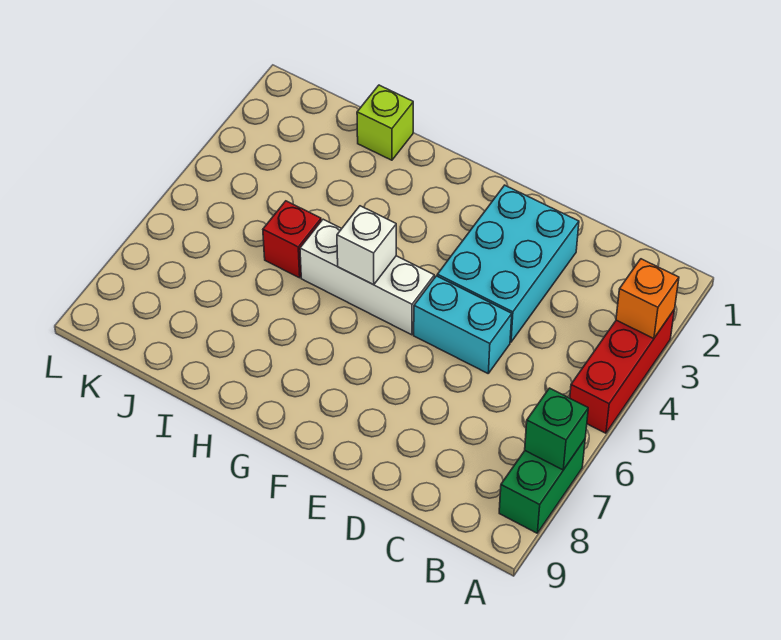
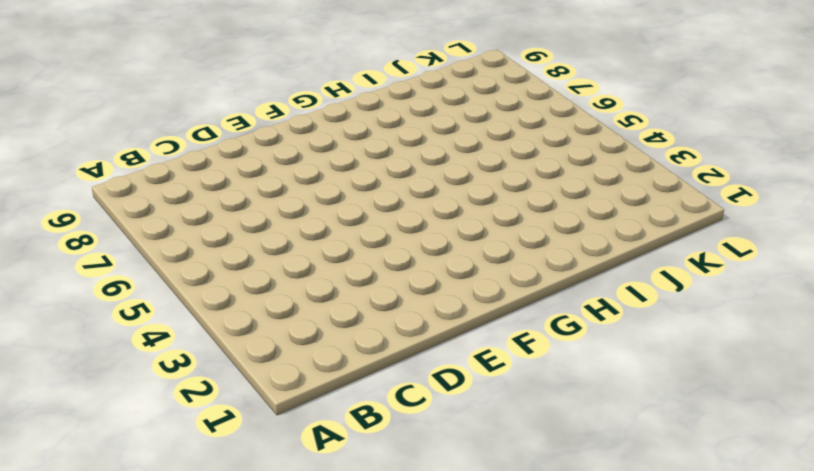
none -> red 1x3 brick [570,310,674,433]
none -> green 1x2 brick [499,440,585,533]

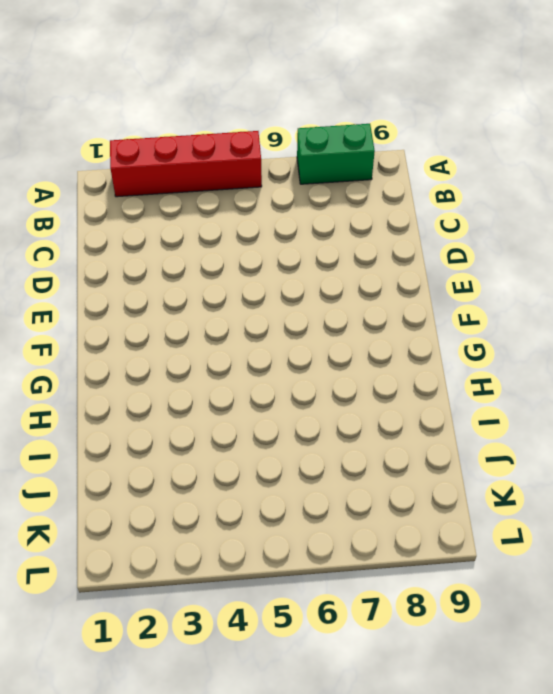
red 1x4 brick [110,131,262,197] -> red 1x3 brick [570,310,674,433]
none -> cyan 2x3 brick [437,185,579,342]
none -> cyan 1x2 brick [414,276,512,373]

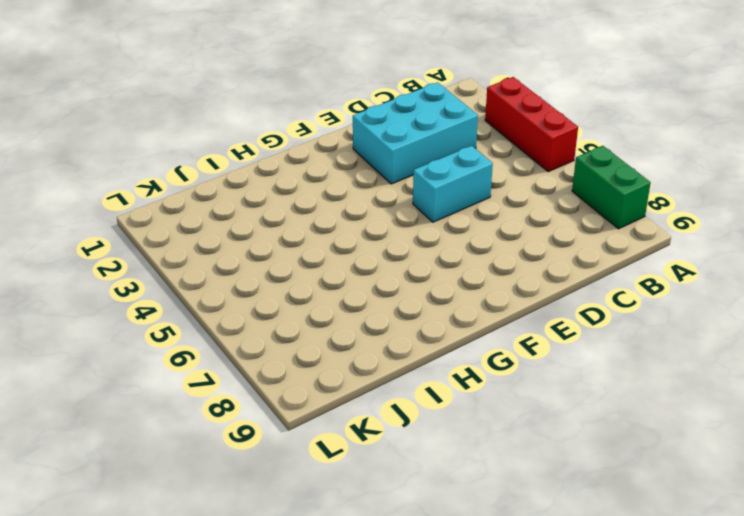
cyan 2x3 brick [353,82,478,184] -> cyan 2x3 brick turned to [437,185,579,342]
none -> white 1x3 brick [300,219,434,335]
none -> lime 1x1 brick [357,85,413,160]

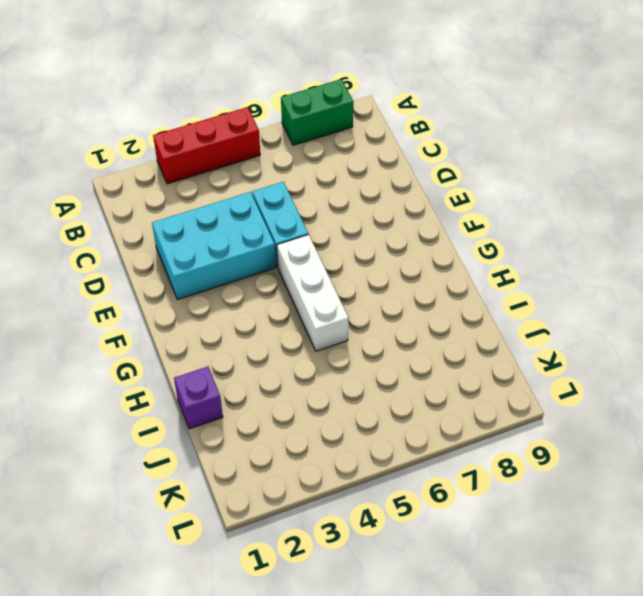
purple 1x1 brick [174,367,223,429] -> lime 1x1 brick [357,85,413,160]
none -> red 1x1 brick [263,201,321,278]
none -> orange 1x1 brick [616,259,679,339]

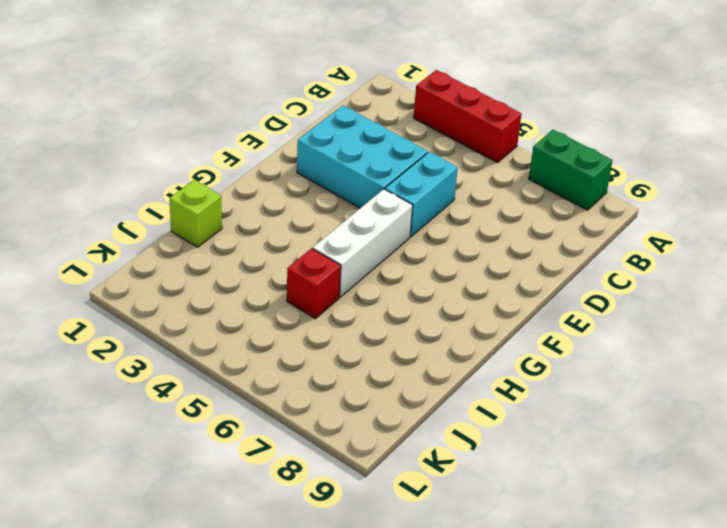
none -> orange 1x1 brick [616,259,679,339]
none -> green 1x1 brick [525,388,588,470]

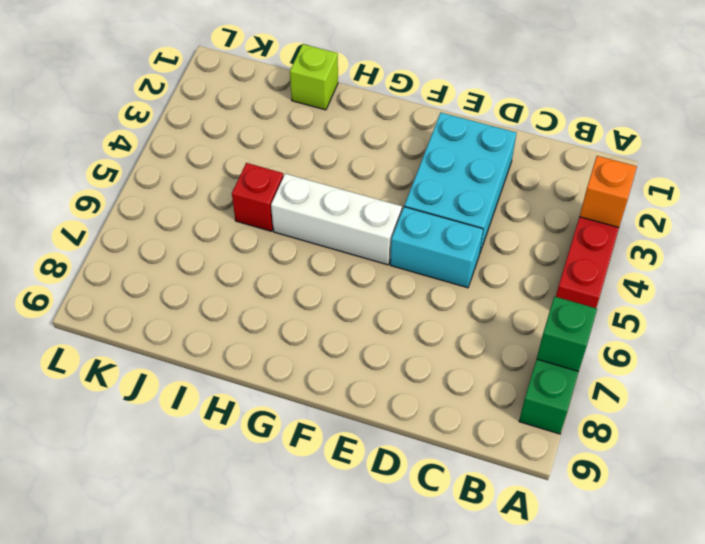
none -> white 1x1 brick [337,206,396,285]

